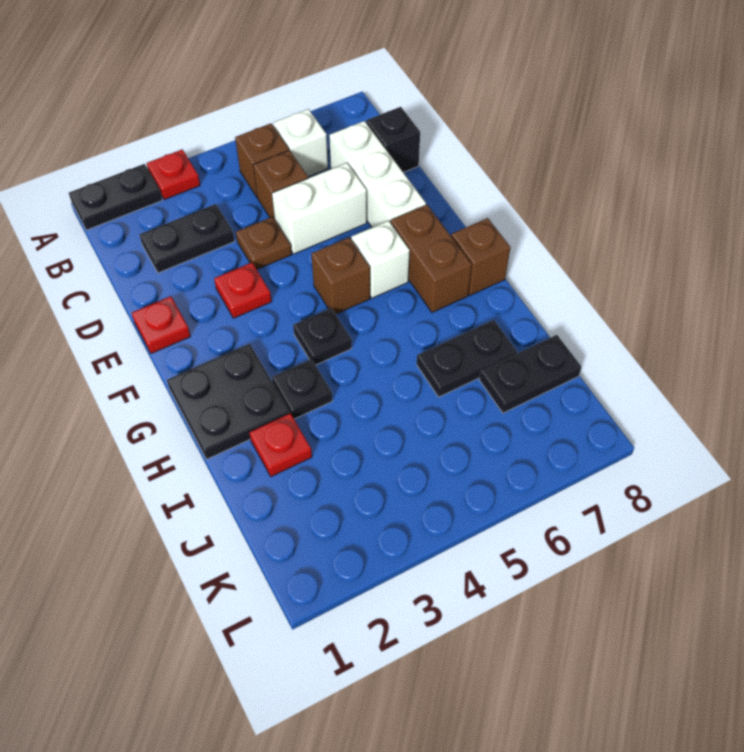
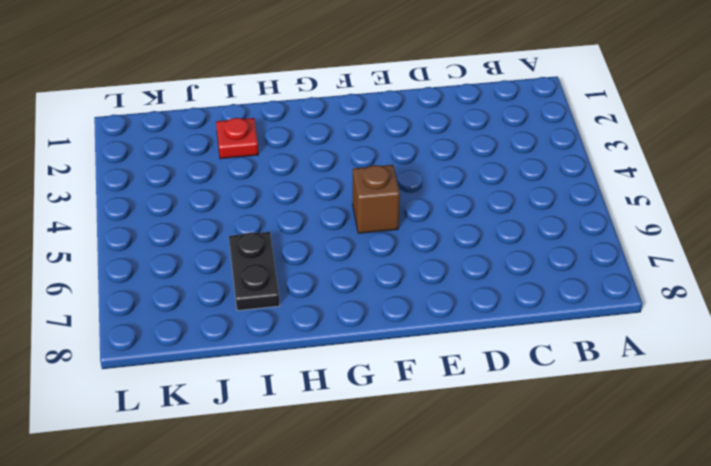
none -> black 1x2 plate [69,164,162,230]
none -> red 1x1 plate [147,149,200,200]
none -> brown 1x1 brick [235,123,289,197]

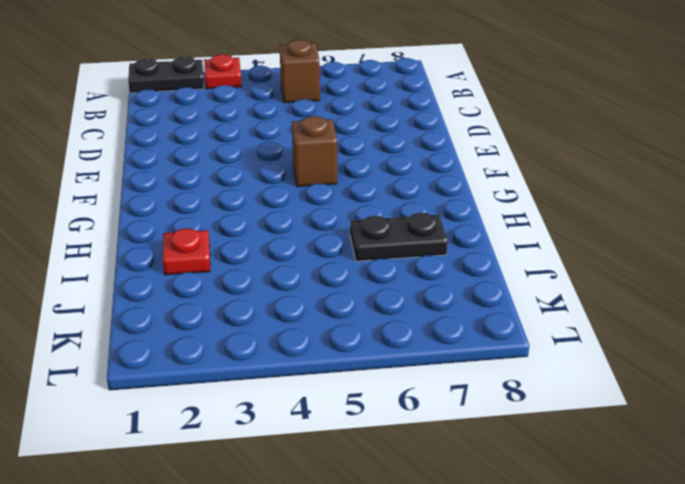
none -> white 1x1 brick [273,109,328,177]
none -> black 1x2 plate [139,204,235,273]
none -> brown 1x1 brick [253,150,308,220]

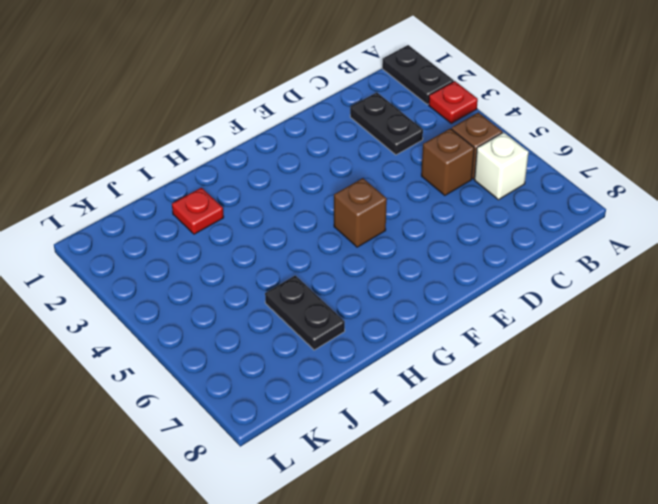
none -> white 1x3 brick [329,121,426,227]
none -> black 1x1 brick [366,107,420,173]
none -> brown 1x1 plate [236,217,291,269]

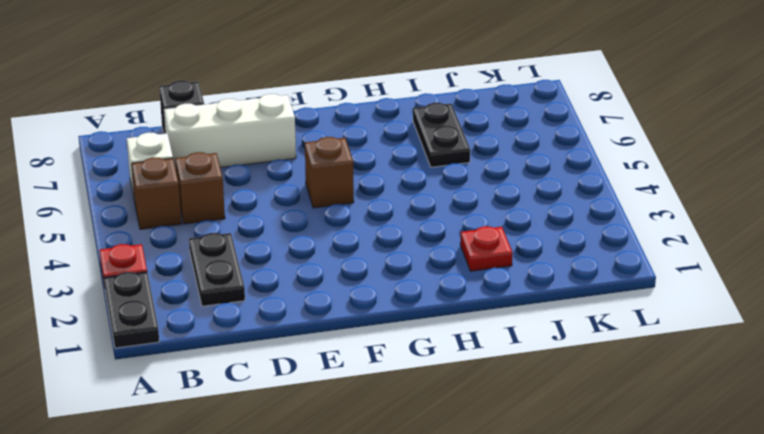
none -> brown 1x1 plate [236,217,291,269]
none -> white 1x2 brick [272,163,367,254]
none -> red 1x1 plate [132,296,190,354]

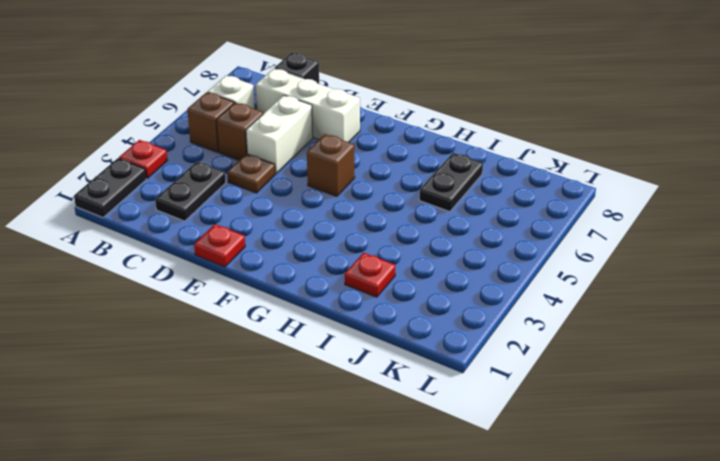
none -> red 1x1 plate [214,263,272,318]
none -> white 1x1 brick [351,221,410,298]
none -> brown 1x2 brick [391,205,472,312]

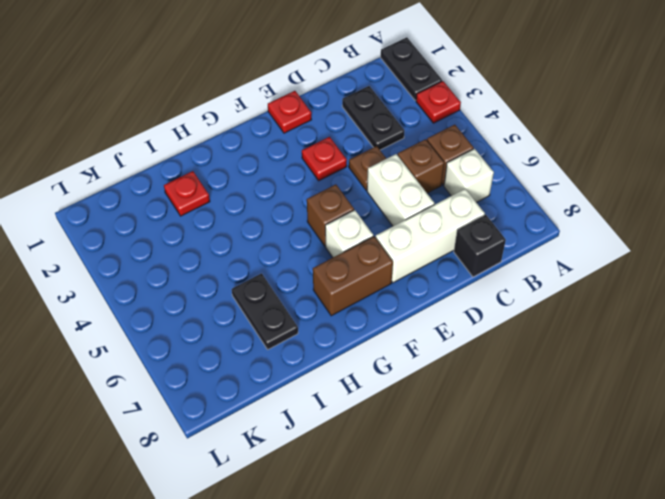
none -> black 2x2 plate [167,344,290,459]
none -> black 1x1 plate [293,308,352,365]
none -> brown 1x1 brick [451,218,511,295]

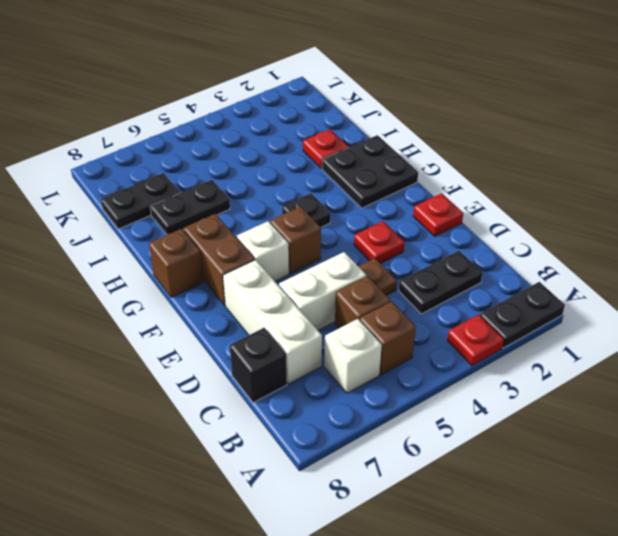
none -> black 1x1 plate [272,359,332,419]

